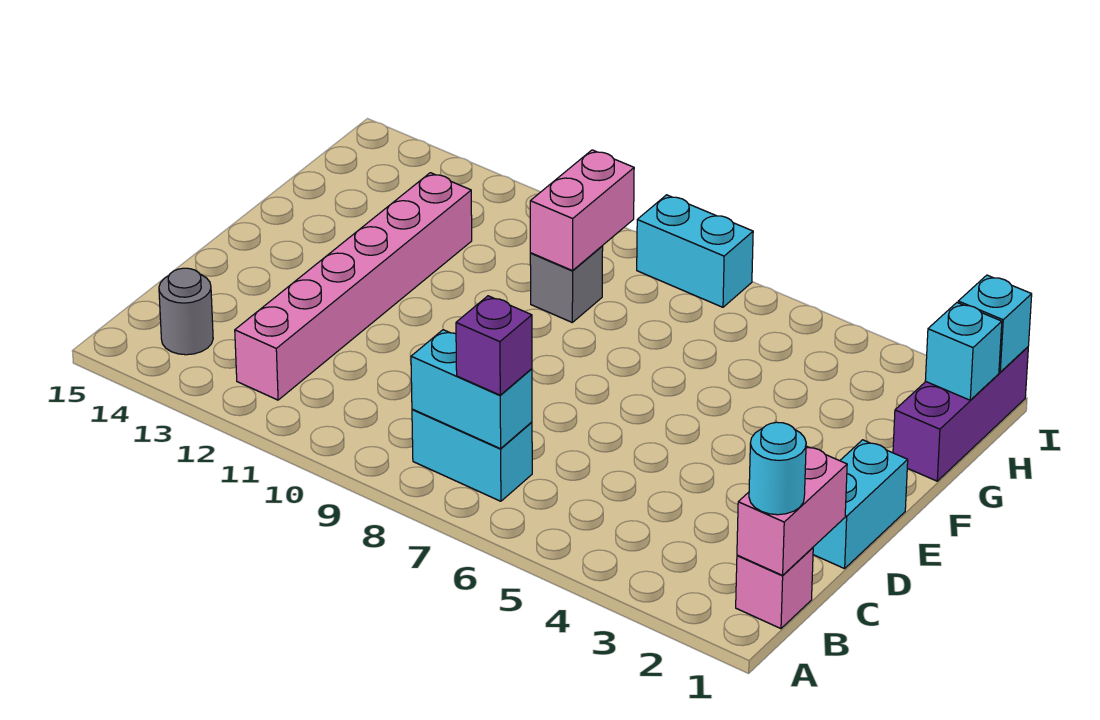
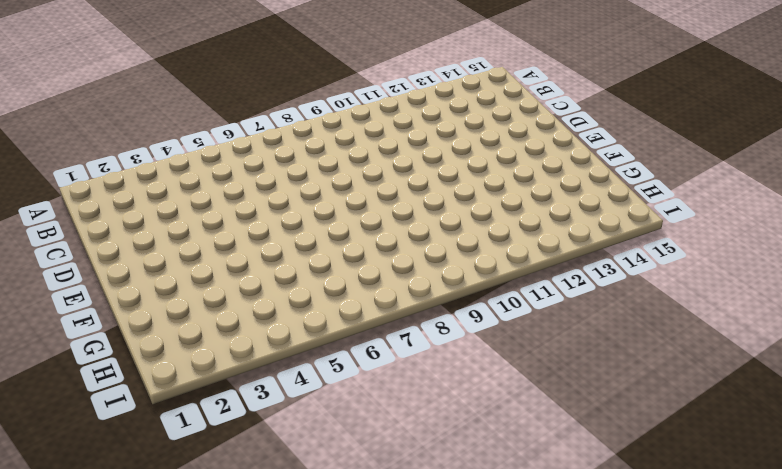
none -> pink 1x1 brick [736,548,813,629]
none -> cyan 1x2 brick [412,409,532,501]
none -> pink 1x6 brick [235,173,472,400]

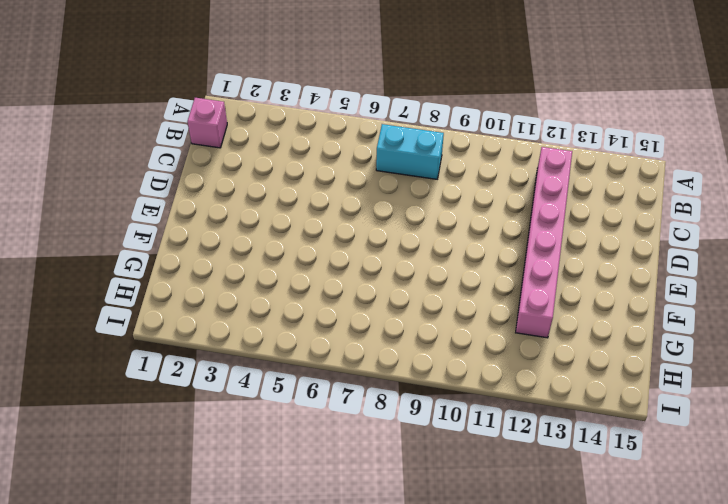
none -> grey 1x1 round brick [159,268,213,355]
none -> cyan 1x2 brick [813,440,908,569]
none -> purple 1x3 brick [893,347,1028,481]

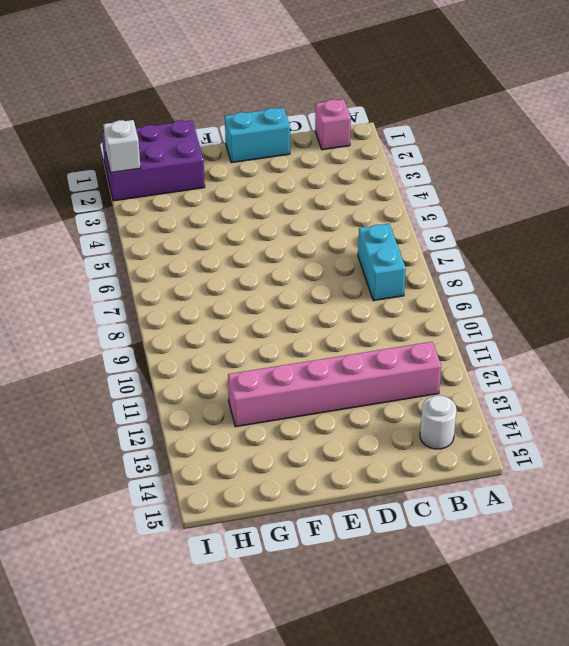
white 1x1 round brick [420,395,457,449] -> grey 1x1 round brick [159,268,213,355]
purple 2x3 brick [102,120,205,201] -> purple 1x3 brick [893,347,1028,481]
white 1x1 brick [103,120,141,173] -> none
none -> grey 1x1 brick [530,246,603,322]
none -> cyan 1x2 brick [637,195,753,307]
none -> pink 1x2 brick [737,446,847,575]

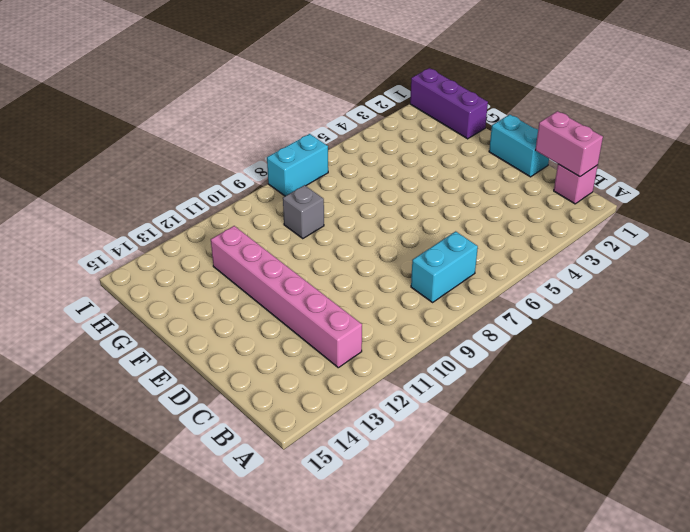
none -> grey 1x1 round brick [159,268,213,355]
none -> cyan 1x2 brick [411,330,532,449]
none -> pink 1x2 brick [530,150,634,271]

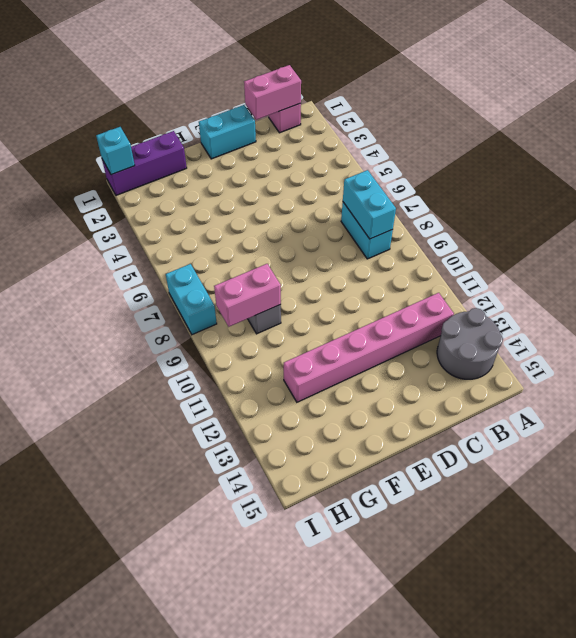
grey 2x2 round brick [437,308,503,379] -> grey 1x1 round brick [159,268,213,355]
none -> cyan 1x1 brick [925,303,1002,400]
none -> cyan 1x1 round brick [749,422,806,515]
none -> purple 1x1 brick [456,296,532,395]

